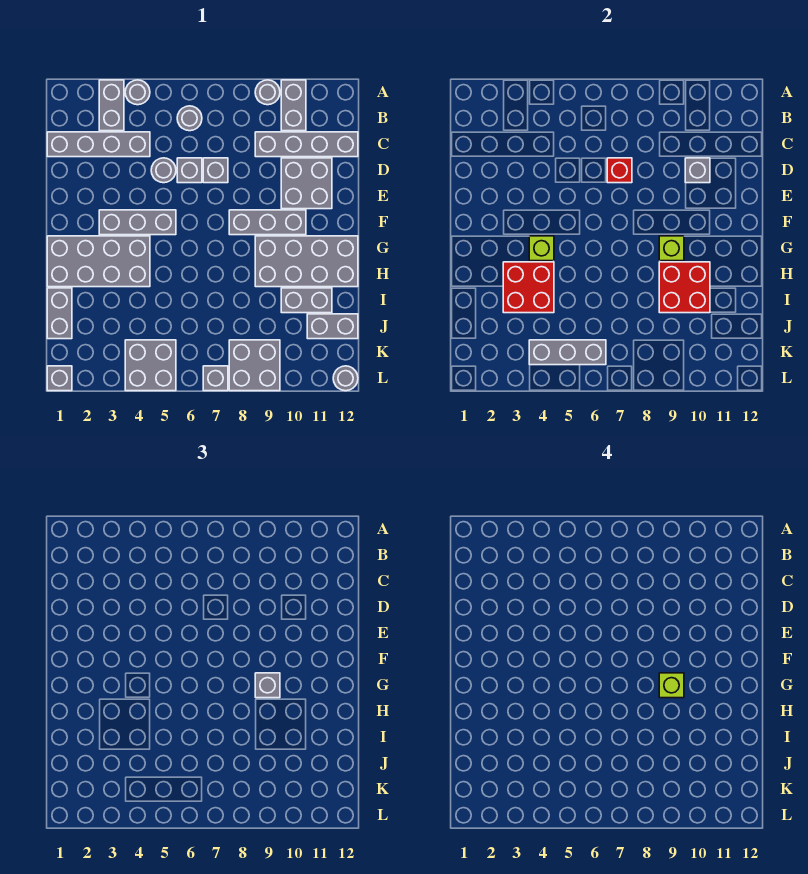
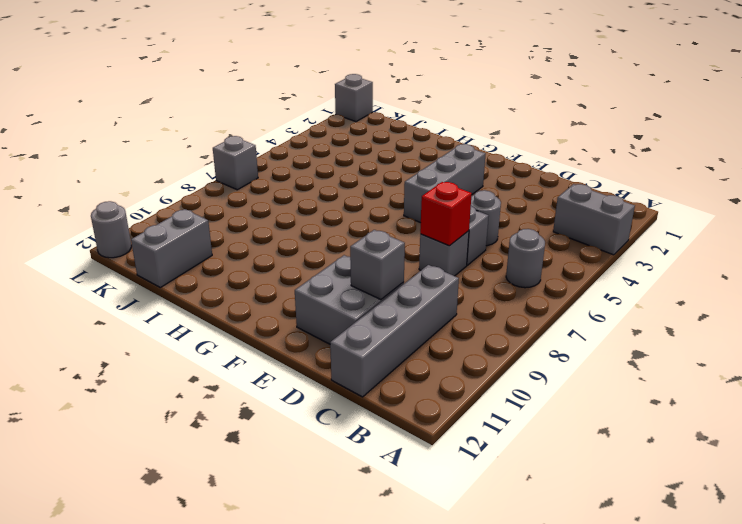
none -> grey 1x1 round brick [125,80,150,105]
none -> grey 1x1 round brick [255,80,280,105]
none -> grey 1x2 brick [281,80,306,131]
none -> grey 1x4 brick [47,132,150,157]

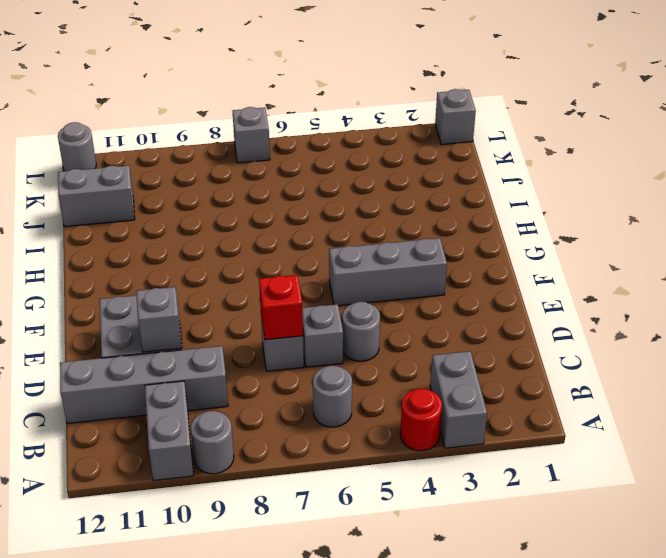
red 1x1 round brick [400,389,442,451] -> grey 1x1 round brick [125,80,150,105]
none -> grey 1x4 brick [47,132,150,157]
none -> grey 1x3 brick [229,210,306,235]
none -> grey 2x4 brick [47,236,150,287]
none -> grey 2x4 brick [255,236,358,287]

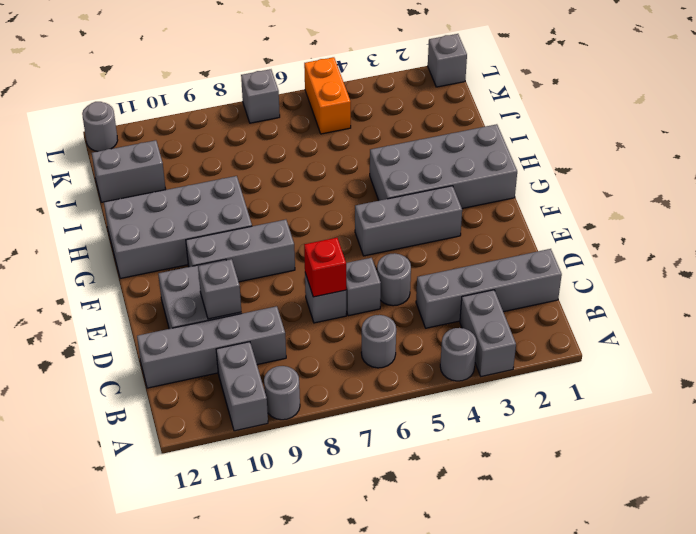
orange 1x2 brick [304,57,351,134] -> grey 2x2 brick [125,340,176,391]
none -> grey 1x2 brick [47,288,72,339]
none -> grey 1x2 brick [281,288,332,313]
none -> grey 2x2 brick [229,340,280,391]
none -> lime 1x1 brick [529,236,554,261]

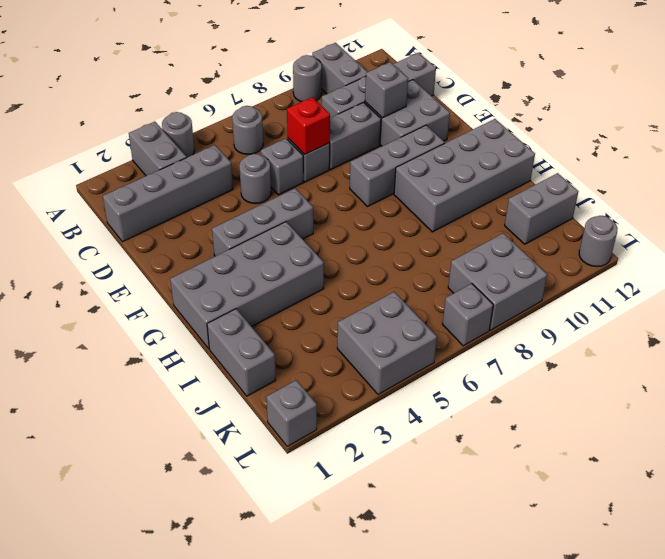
grey 1x2 brick [329,102,381,169] -> grey 1x2 brick moved to [281,288,332,313]
none -> lime 1x1 brick [529,236,554,261]
none -> lime 1x1 brick [659,236,684,261]
none -> red 2x2 brick [503,262,554,313]
none -> red 2x2 brick [659,262,710,313]

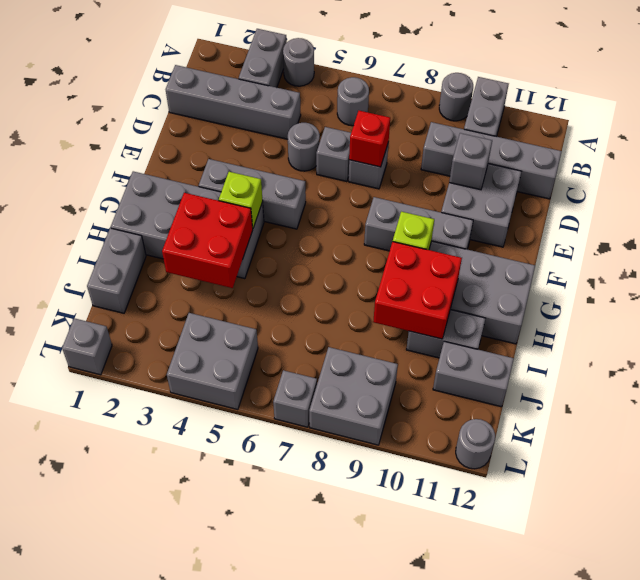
none -> grey 1x3 brick [529,340,606,365]
none -> grey 1x1 brick [255,673,280,698]
none -> lime 1x1 brick [659,673,684,698]

